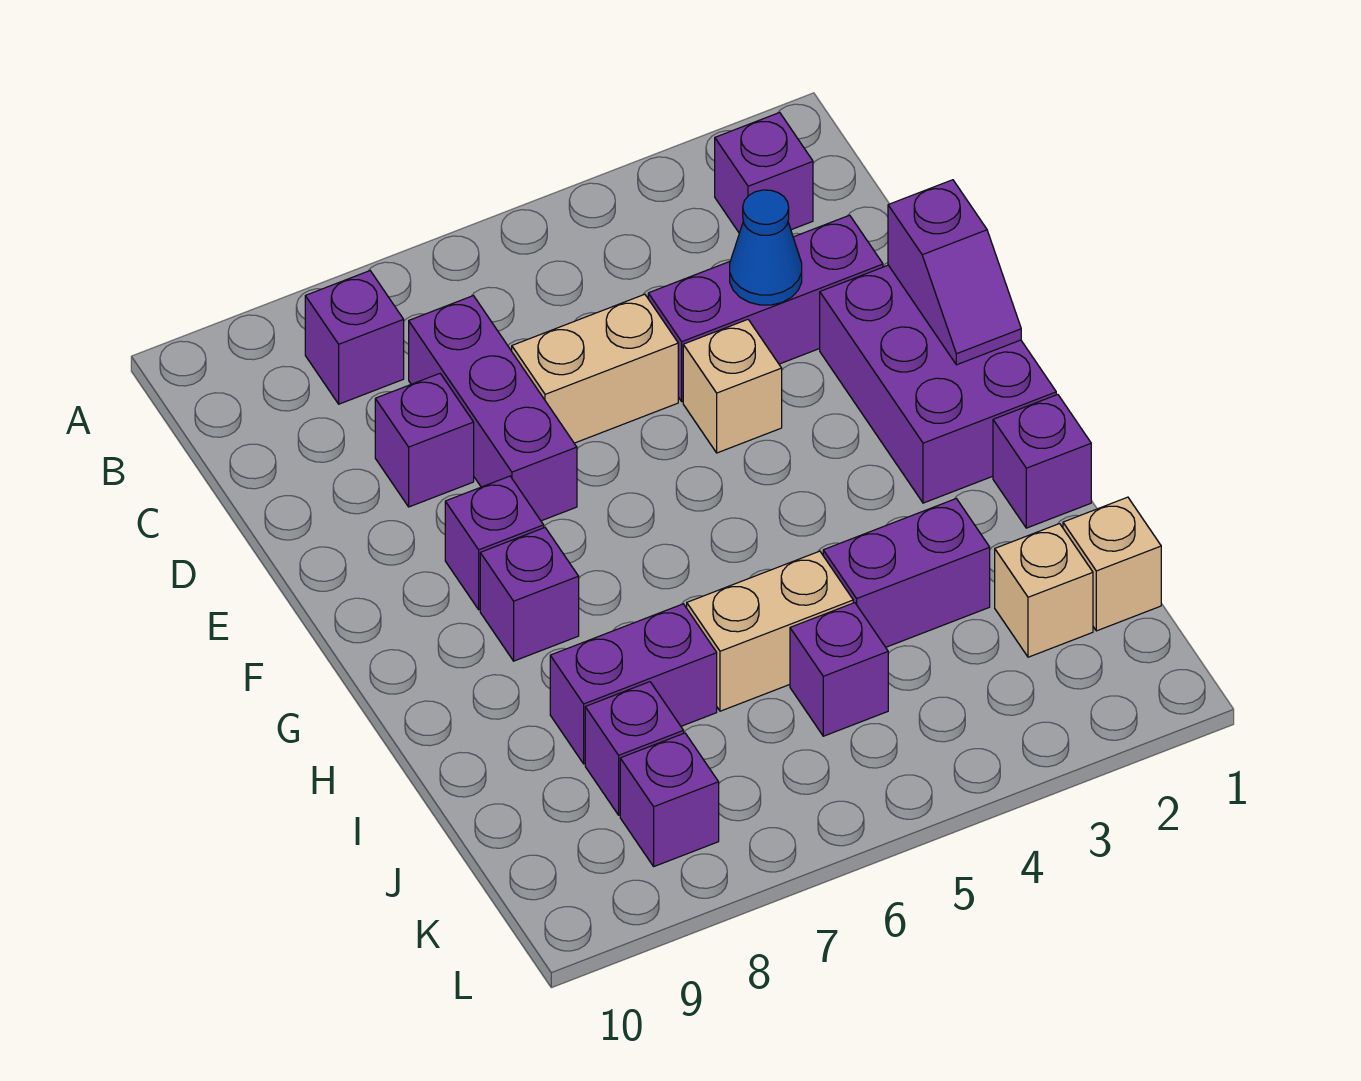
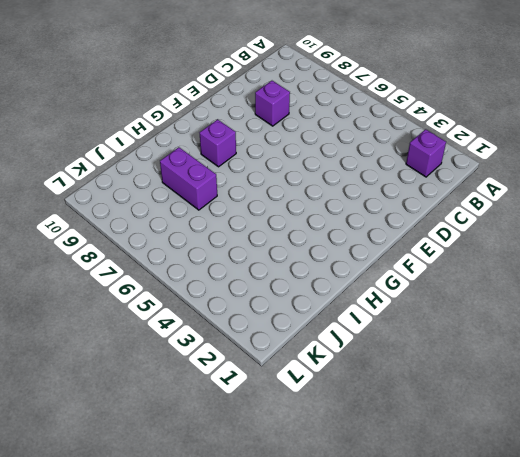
none -> purple 1x1 brick [305,271,404,404]
none -> purple 1x3 brick [409,296,577,521]
none -> purple 1x3 brick [648,215,883,401]

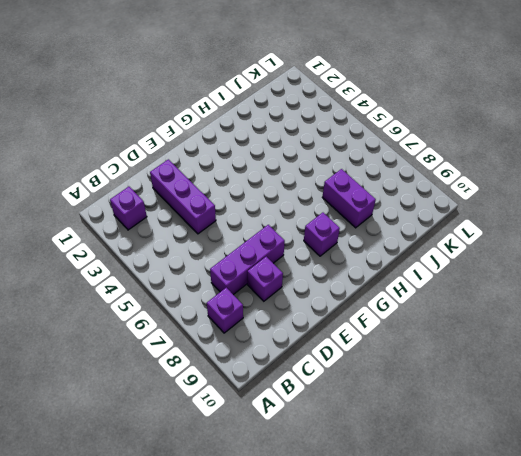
none -> tan 1x2 brick [512,294,678,443]
none -> purple 2x3 brick [820,265,1056,503]
none -> tan 1x1 brick [683,320,782,453]

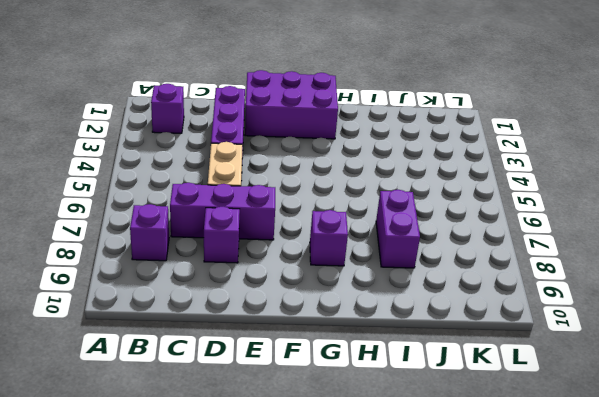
none -> tan 1x1 brick [683,320,782,453]
none -> purple 1x1 brick [445,476,544,610]
none -> purple 1x1 brick [993,395,1091,528]

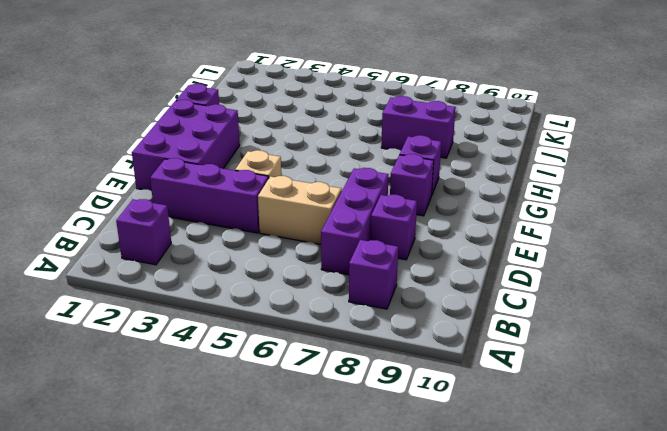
none -> purple 1x2 brick [823,499,990,647]
none -> tan 1x2 brick [687,551,853,711]
none -> tan 1x1 brick [1063,497,1161,631]

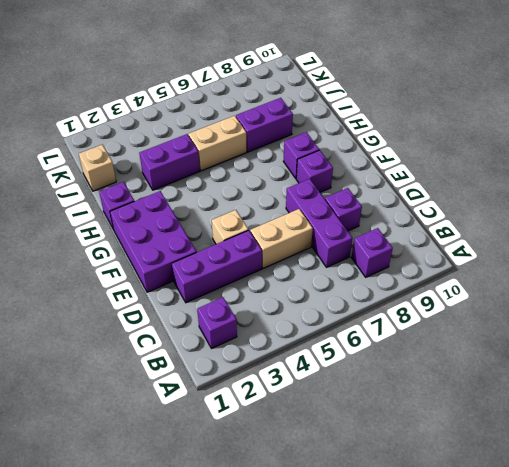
none -> tan 1x1 brick [995,524,1093,657]
none -> purple 1x1 brick [790,603,888,736]
none -> purple 1x1 brick [585,682,684,815]

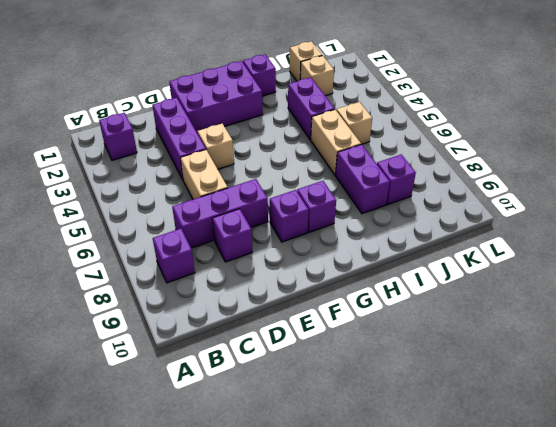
tan 1x1 brick [336,102,372,144] -> purple 1x1 brick [790,603,888,736]
none -> purple 1x1 brick [620,733,719,866]
none -> blue 1x1 cone [730,190,802,305]
none -> purple 1x2 slope [888,180,1021,365]

